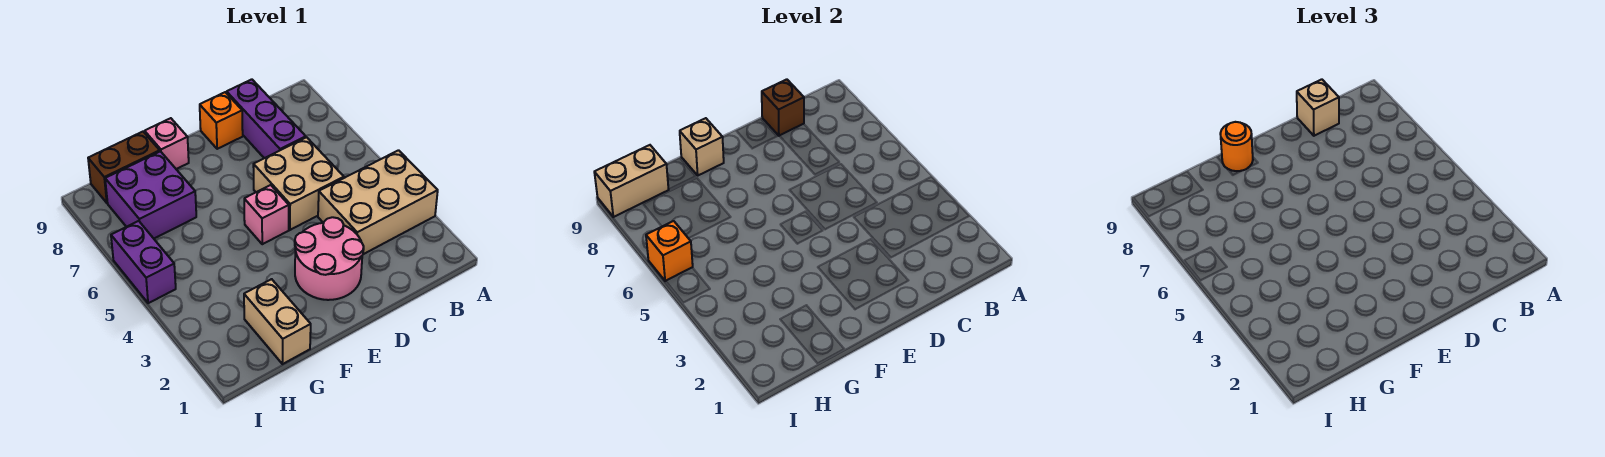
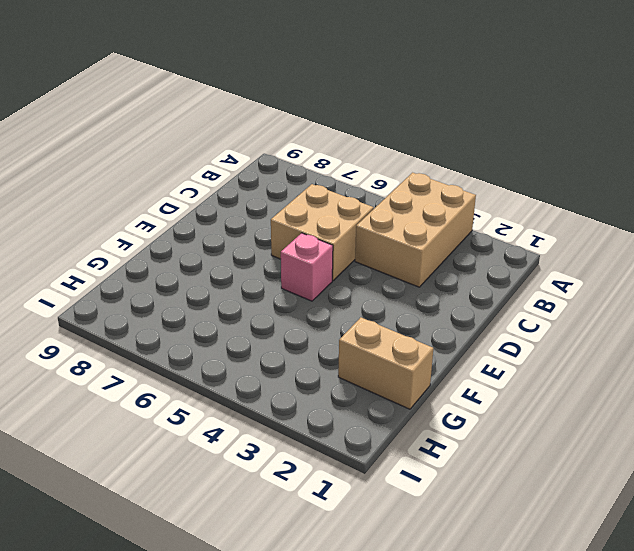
none -> purple 1x3 brick [227,79,306,158]
none -> pink 2x2 round brick [295,217,364,300]
none -> orange 1x1 brick [200,92,243,149]

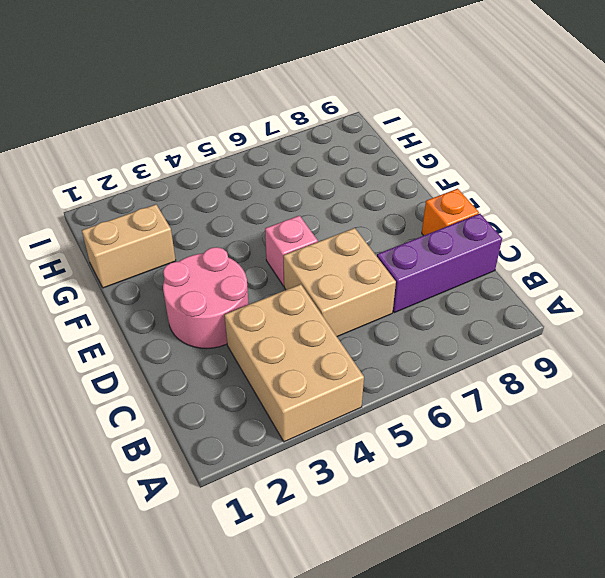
none -> pink 1x1 brick [145,118,189,169]
none -> purple 2x2 brick [105,151,196,238]
none -> brown 1x2 brick [88,132,160,203]

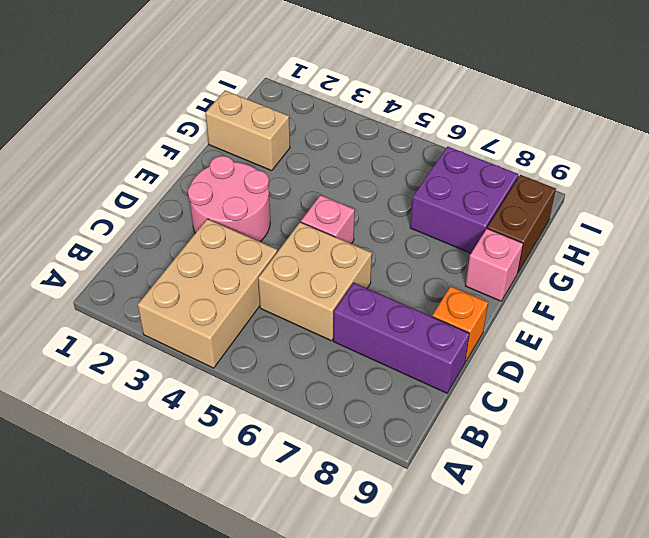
none -> purple 1x2 brick [111,221,176,303]
none -> brown 1x1 brick [762,79,804,136]
none -> tan 1x1 brick [680,118,724,175]

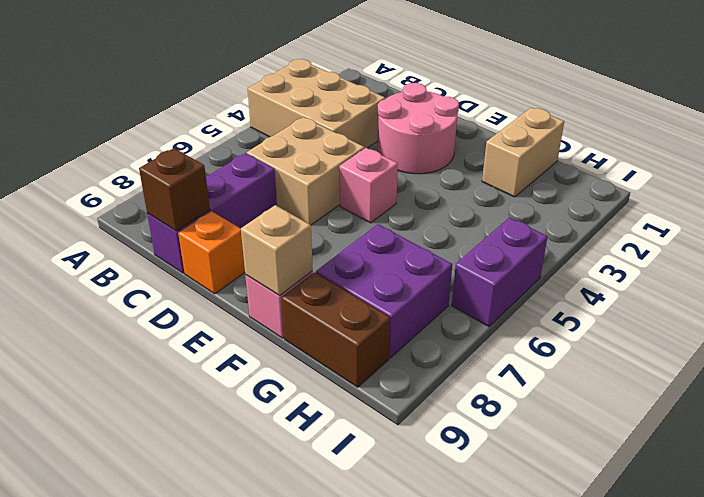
none -> tan 1x2 brick [594,145,669,217]
none -> orange 1x1 brick [646,221,693,281]
none -> tan 1x1 brick [1297,79,1339,136]

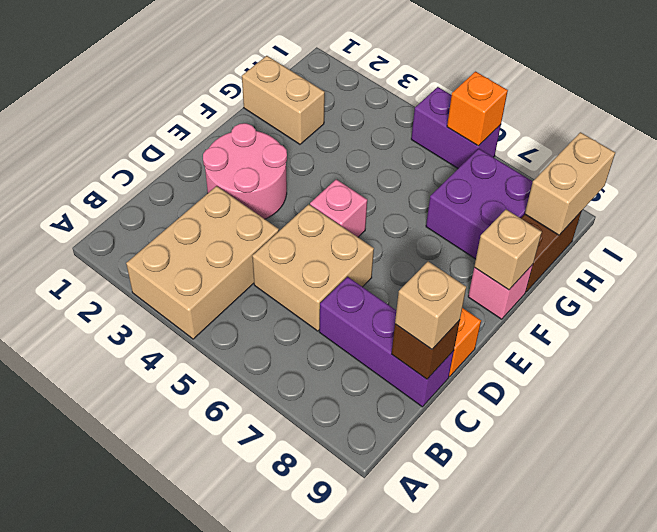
none -> orange 1x1 round brick [1220,122,1253,171]

